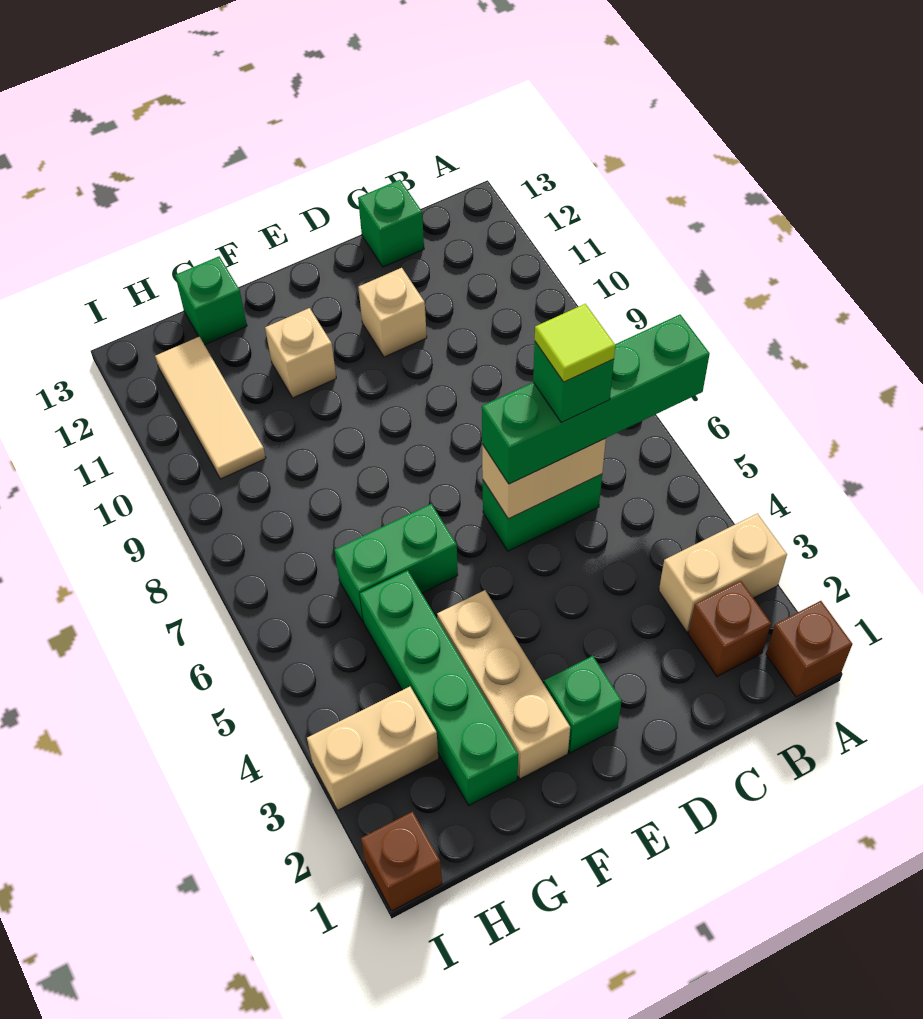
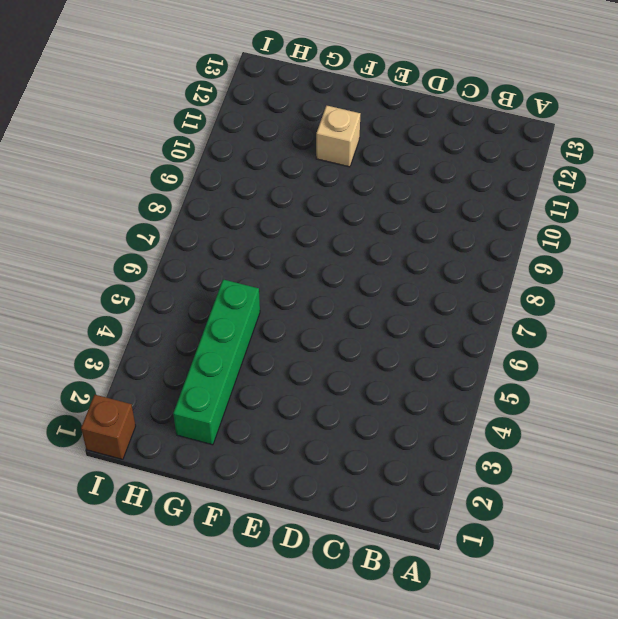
none -> brown 1x1 brick [766,601,852,697]
none -> tan 1x2 brick [659,513,787,632]
none -> brown 1x1 brick [688,581,771,676]

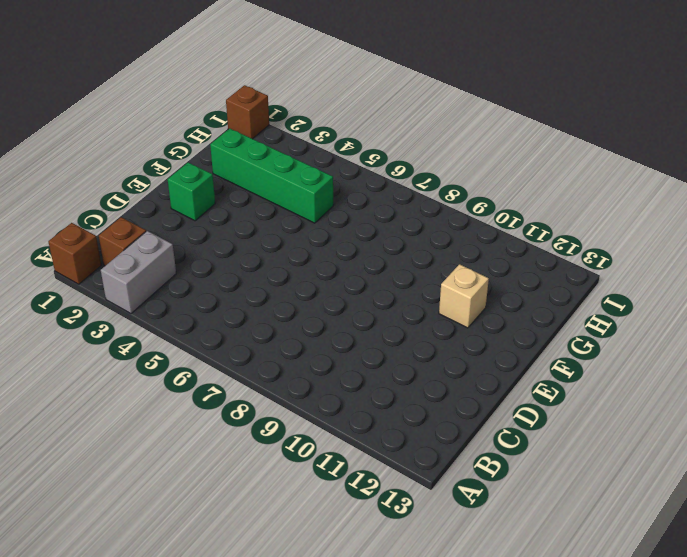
grey 1x2 brick [101,231,176,313] -> tan 1x2 brick [659,513,787,632]
none -> green 1x2 brick [483,474,602,551]
none -> green 1x1 brick [358,180,424,267]
none -> tan 1x1 brick [358,268,427,357]

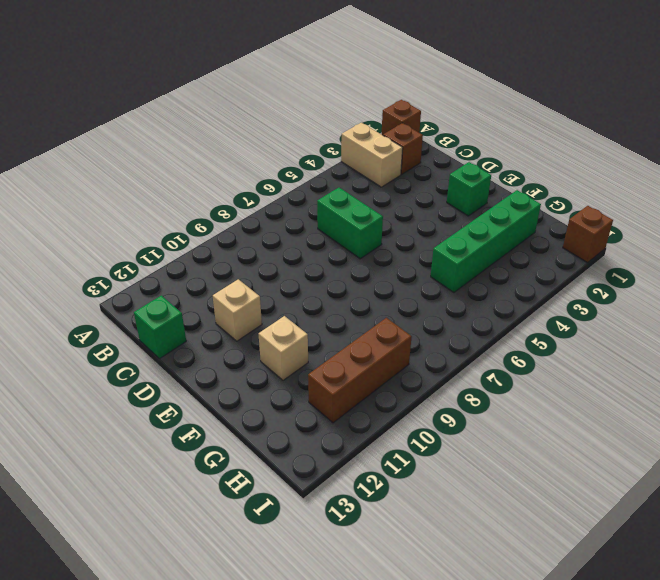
brown 1x3 brick [308,318,412,423] -> tan 1x3 tile [155,337,266,479]
none -> tan 1x3 brick [437,590,570,779]
none -> green 1x2 brick [334,504,458,621]
none -> green 1x1 brick [175,256,247,345]

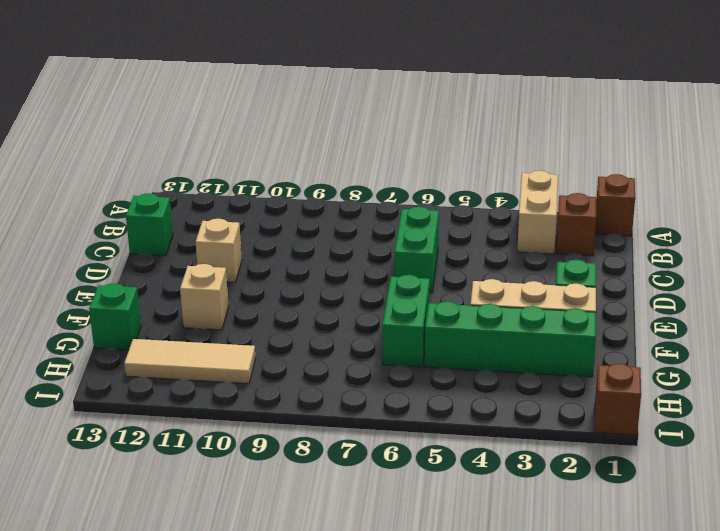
none -> tan 1x2 brick [307,687,439,810]
none -> tan 1x2 brick [482,438,606,519]
none -> green 1x4 brick [482,315,710,484]

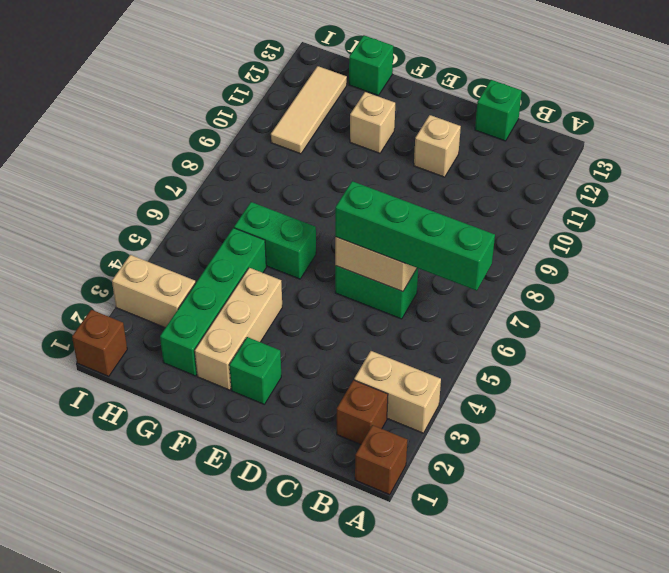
none -> green 1x1 brick [533,342,614,422]
none -> lime 1x1 tile [535,304,615,382]

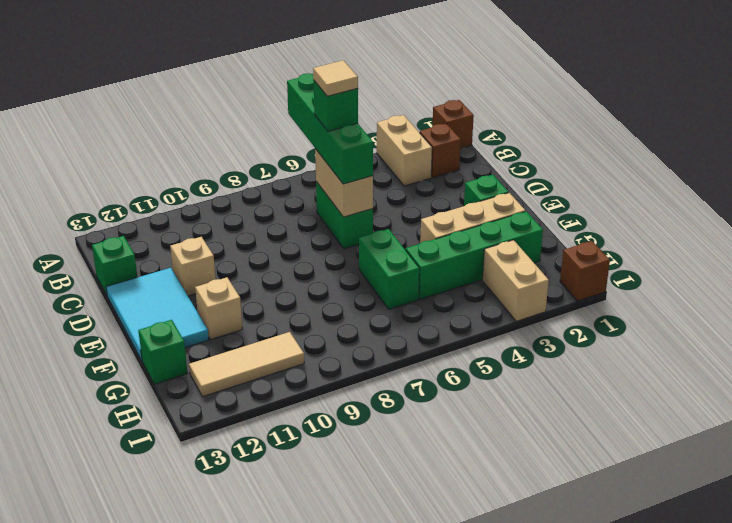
tan 1x1 tile [313,60,358,96] -> lime 1x1 tile [535,304,615,382]
cyan 2x3 tile [106,268,209,360] -> none

